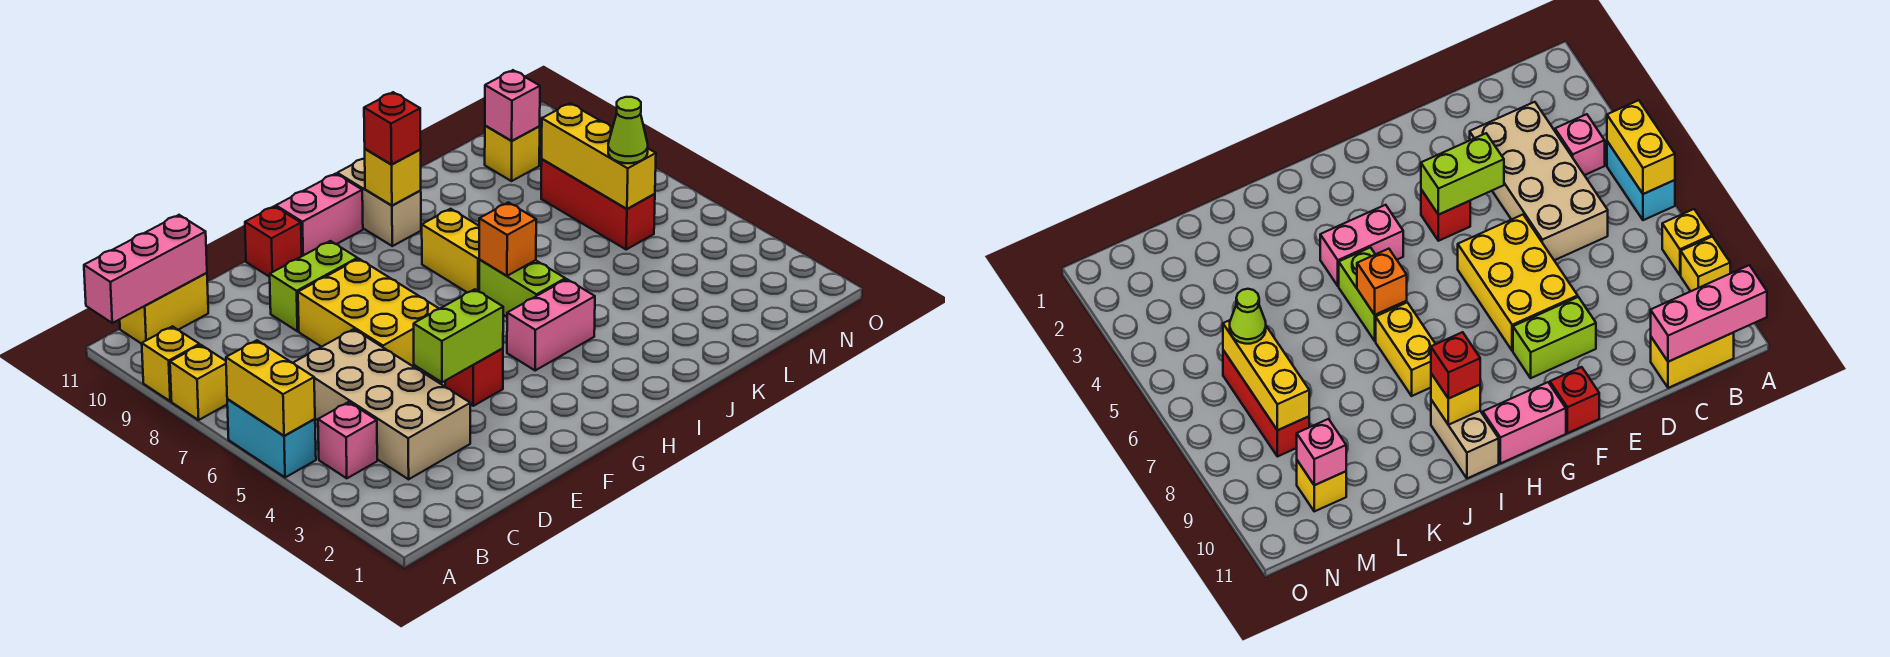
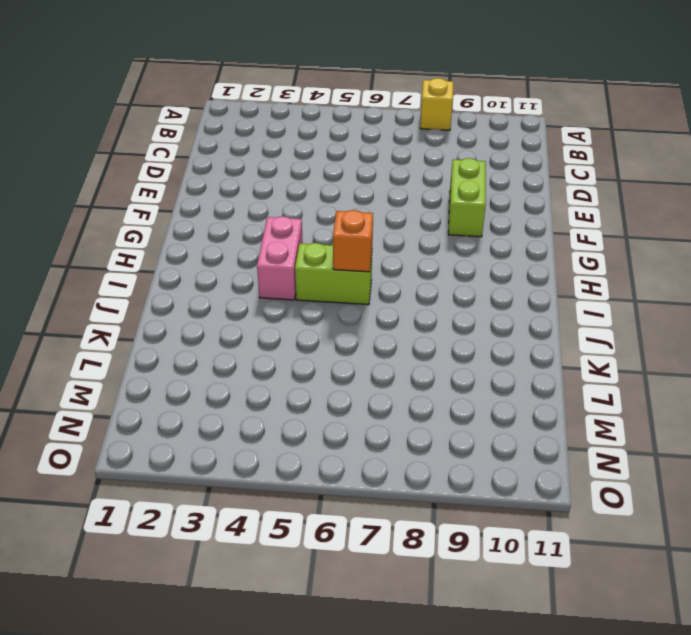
none -> cyan 1x2 brick [227,399,316,478]
none -> yellow 1x1 brick [142,326,199,401]
none -> pink 1x1 brick [318,402,377,478]

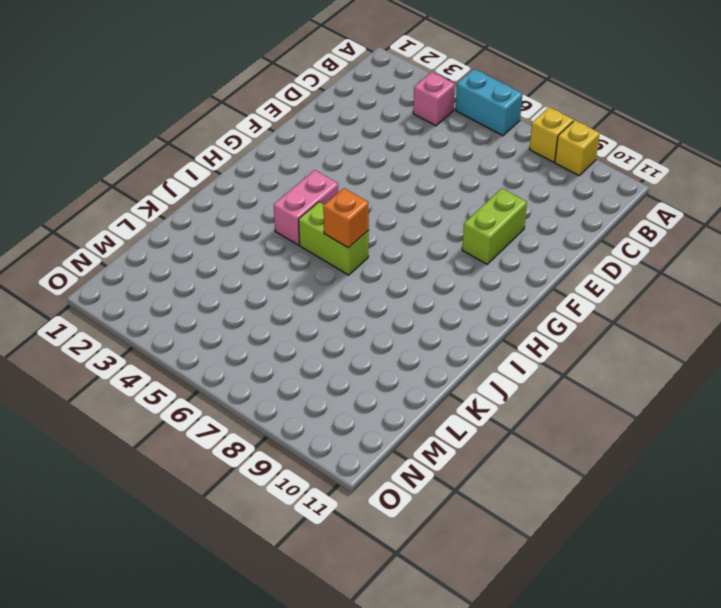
none -> yellow 1x2 brick [120,273,208,344]
none -> tan 2x4 brick [293,329,470,479]
none -> yellow 2x3 brick [298,259,439,368]

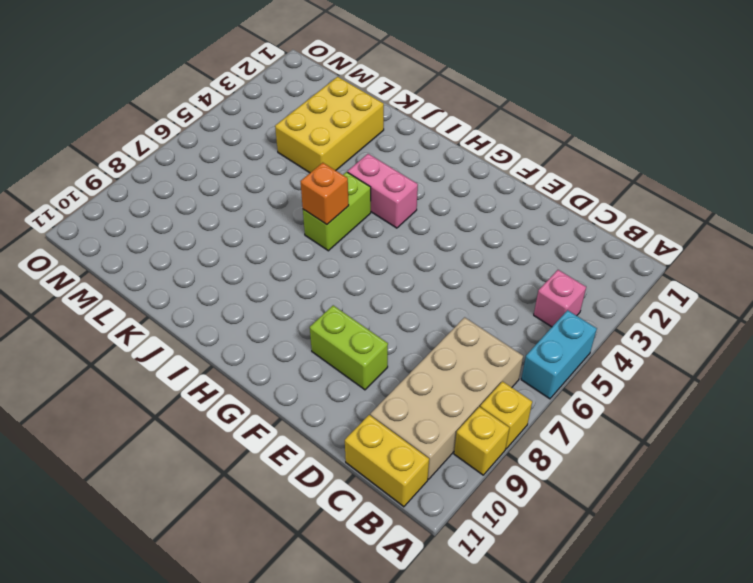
tan 2x4 brick [370,317,523,479] -> tan 2x4 brick moved to [293,329,470,479]
yellow 2x3 brick [275,77,384,173] -> yellow 2x3 brick moved to [298,259,439,368]
none -> red 1x1 brick [445,348,503,406]
none -> red 1x1 brick [245,206,302,277]
none -> pink 1x2 brick [276,174,363,256]

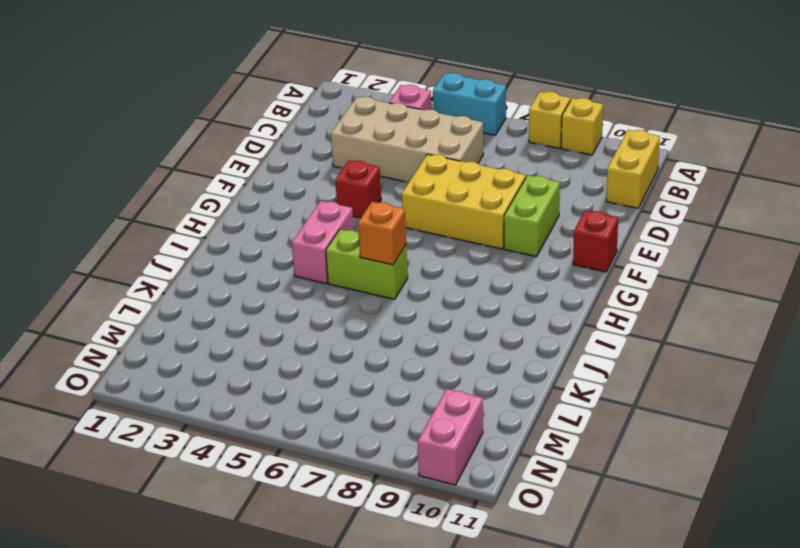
pink 1x2 brick [418,389,483,485] -> pink 1x2 brick moved to [276,174,363,256]
none -> yellow 1x2 brick [422,209,479,293]
none -> tan 1x2 brick [337,158,421,246]
none -> red 1x3 brick [541,159,655,249]

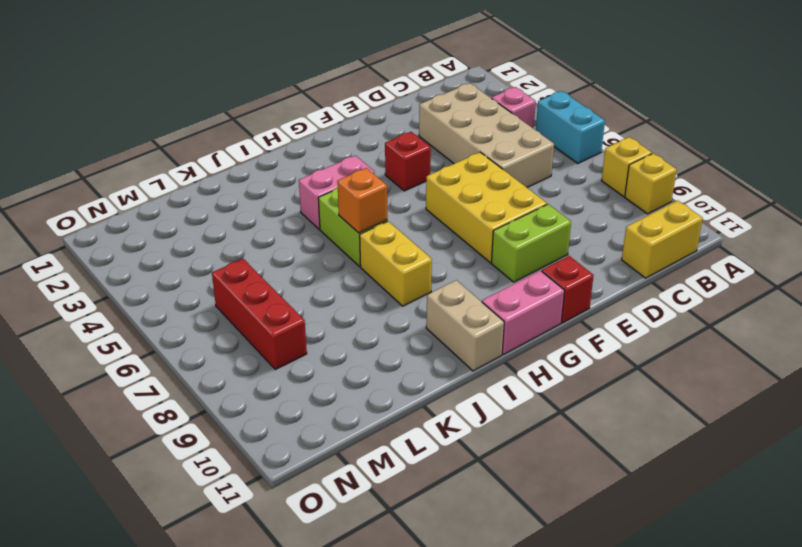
none -> yellow 1x1 brick [485,126,540,181]
none -> yellow 1x2 brick [226,340,315,436]
none -> pink 1x3 brick [84,215,207,323]

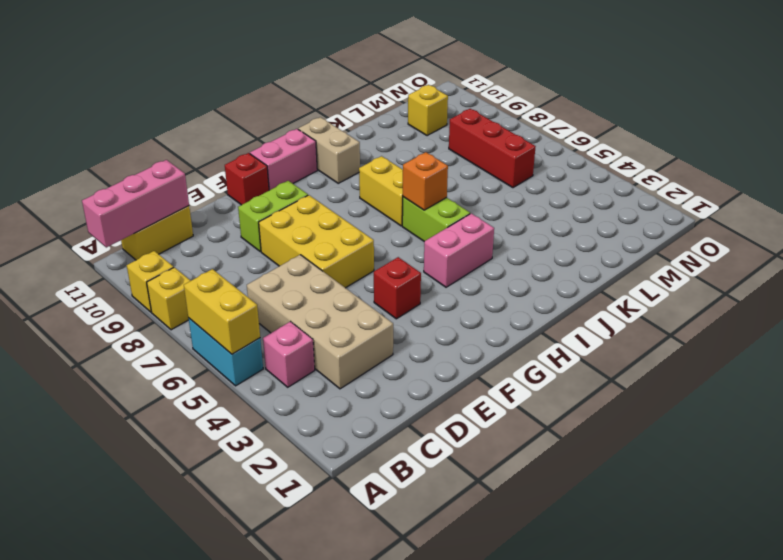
none -> lime 1x2 brick [414,289,503,382]
none -> yellow 1x1 brick [365,149,421,205]
none -> yellow 1x3 brick [542,103,656,209]

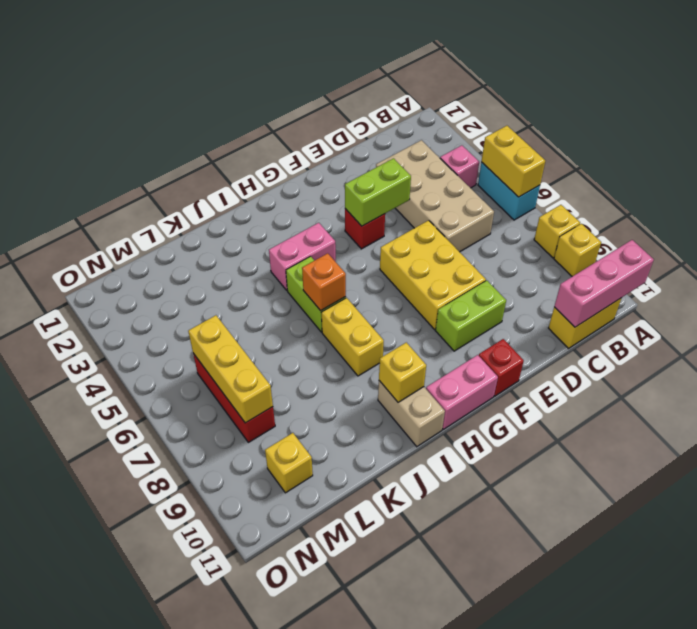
none -> pink 1x1 brick [485,70,540,141]
none -> red 1x1 brick [364,92,421,164]
none -> lime 1x1 cone [608,97,648,163]

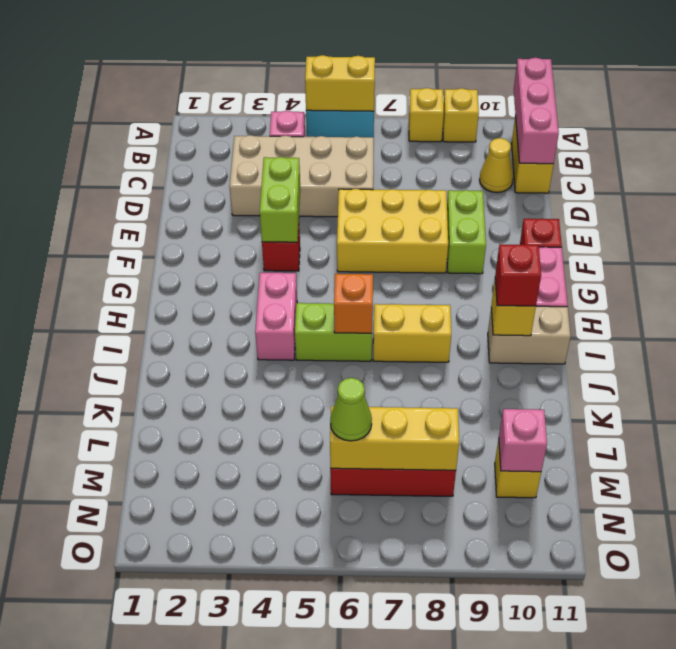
yellow 1x1 cone [480,138,513,193] -> none

